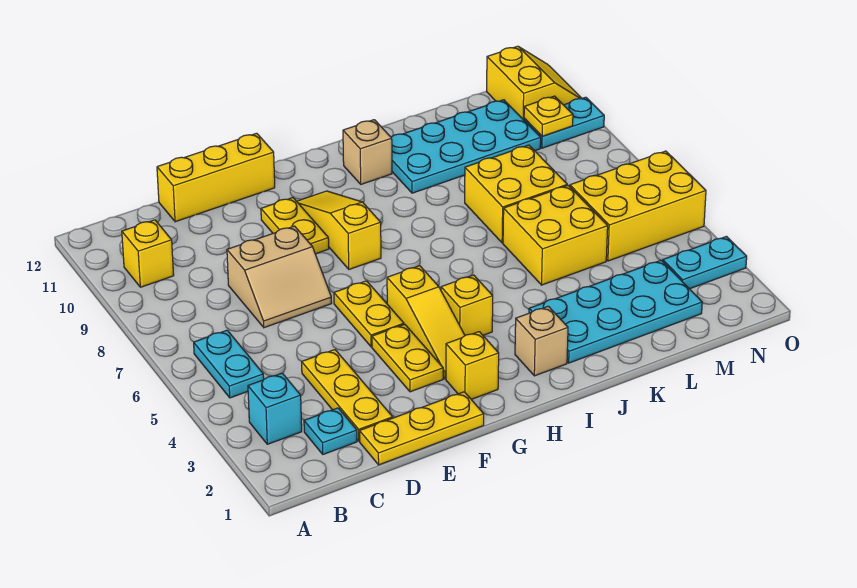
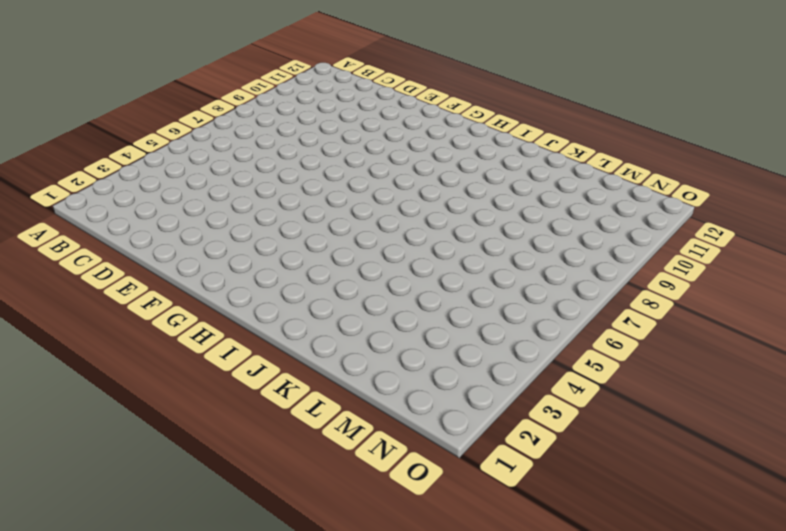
none -> cyan 1x1 brick [248,373,302,444]
none -> cyan 1x2 plate [194,330,264,398]
none -> yellow 1x1 brick [122,220,174,287]

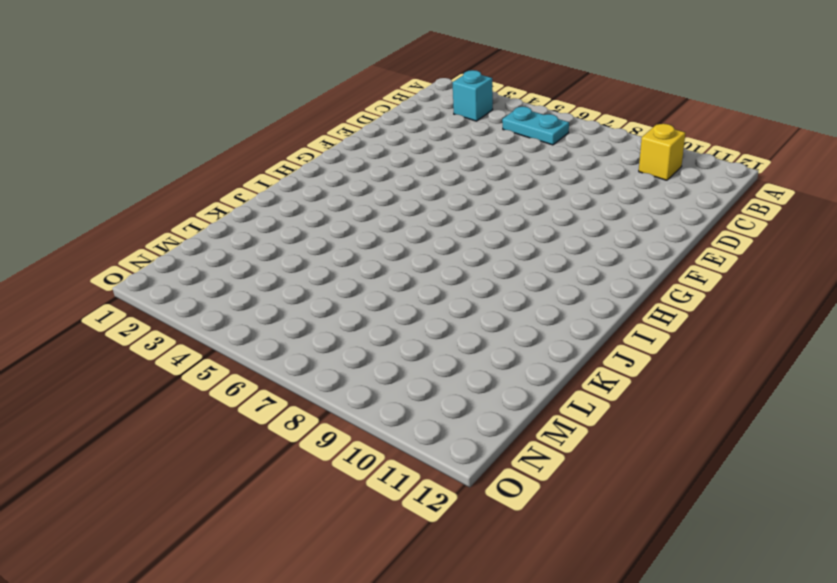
none -> cyan 1x1 plate [304,408,357,454]
none -> yellow 1x3 plate [360,392,484,465]
none -> yellow 1x3 plate [302,350,393,441]

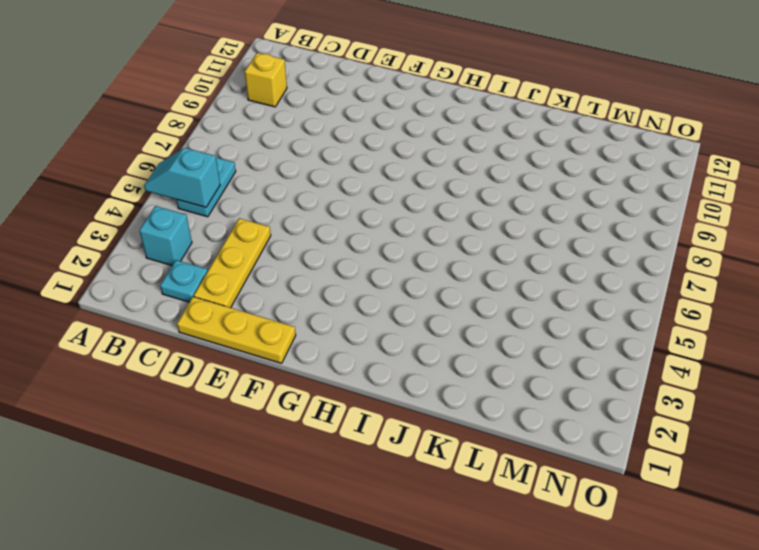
cyan 1x2 slope [144,148,220,207] -> none
none -> tan 2x2 slope [227,226,332,328]
none -> yellow 1x3 brick [157,133,275,222]
none -> yellow 1x2 plate [372,324,443,392]

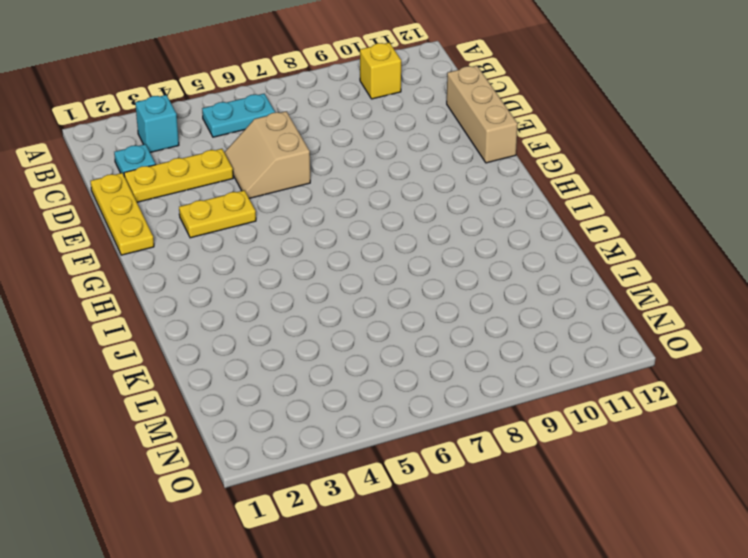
tan 2x2 slope [224,111,310,198] -> tan 2x2 slope moved to [227,226,332,328]
tan 1x3 brick [447,66,518,163] -> yellow 1x3 brick [157,133,275,222]
none -> yellow 1x2 plate [334,281,404,347]
none -> yellow 1x2 plate [261,198,329,254]
none -> yellow 1x1 brick [446,332,499,399]

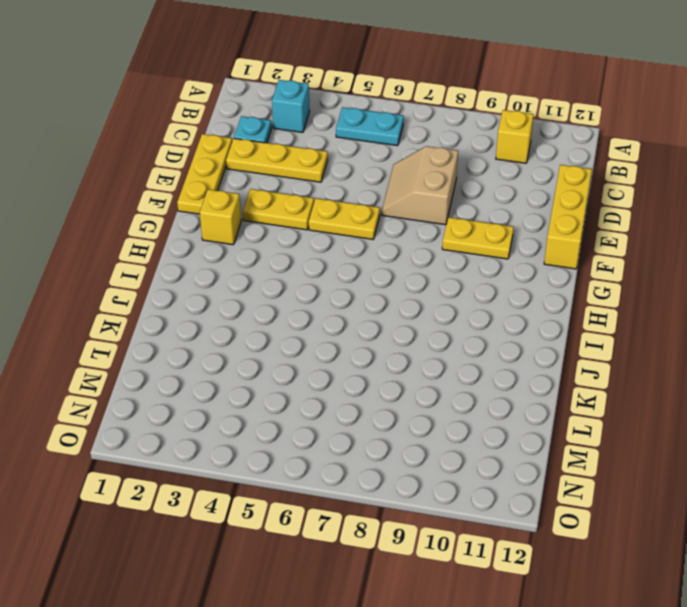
none -> yellow 1x3 slope [387,266,465,379]
none -> yellow 1x3 slope [297,191,381,269]
none -> yellow 1x1 brick [441,275,493,335]

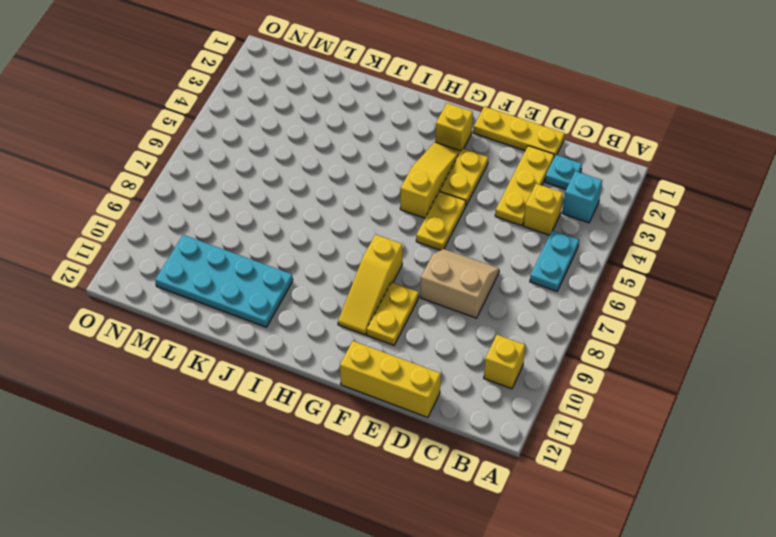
yellow 1x1 brick [523,184,563,235] -> yellow 1x1 brick moved to [441,275,493,335]
none -> tan 1x1 brick [515,306,568,376]
none -> tan 1x1 brick [343,120,392,184]
none -> cyan 2x4 plate [529,260,702,363]

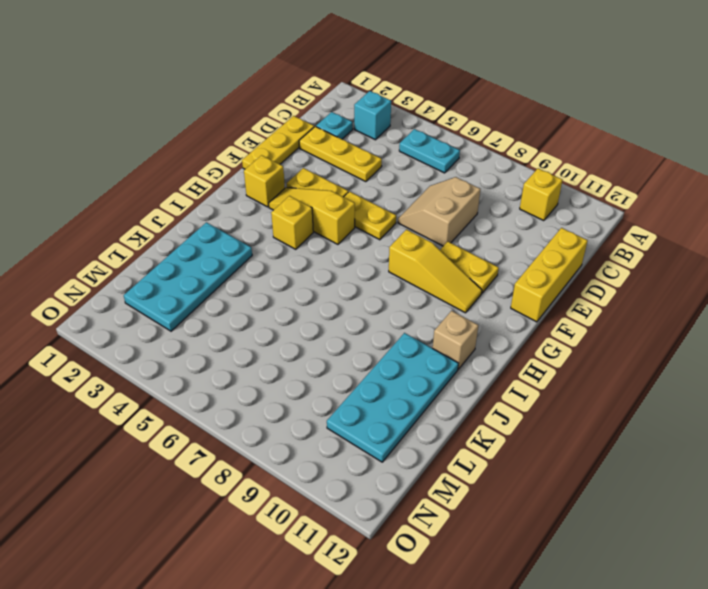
none -> tan 1x1 brick [515,306,568,376]
none -> yellow 2x2 brick [503,185,608,285]
none -> yellow 2x2 brick [465,145,567,243]

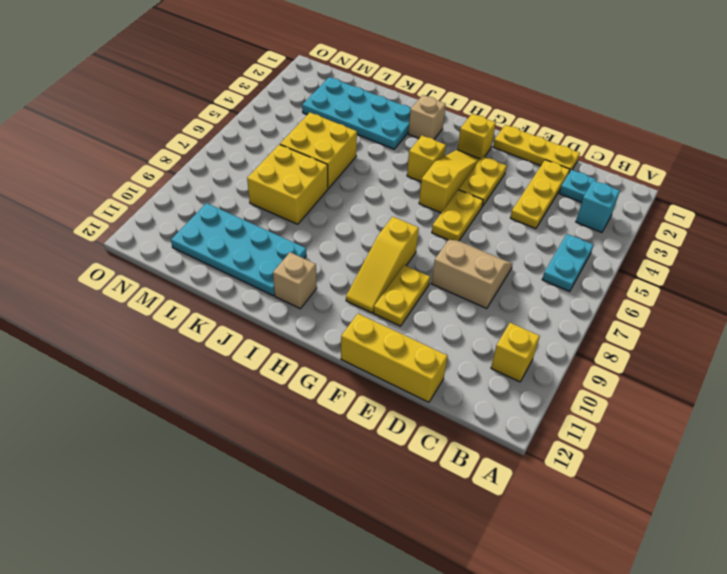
none -> yellow 2x3 brick [570,151,706,261]
none -> cyan 1x2 plate [663,237,747,289]
none -> cyan 1x2 plate [524,97,604,148]

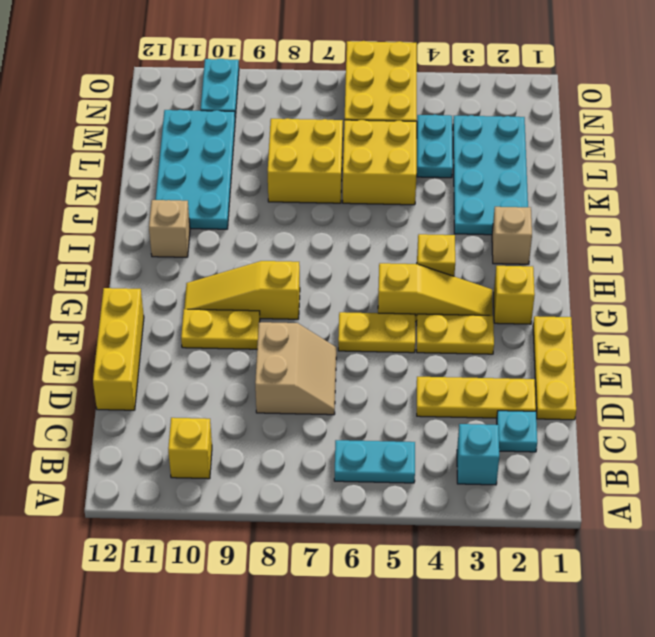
cyan 1x2 plate [417,115,453,178] -> cyan 1x2 plate moved to [663,237,747,289]
none -> yellow 2x2 slope [487,46,582,120]
none -> yellow 1x1 plate [524,96,573,136]

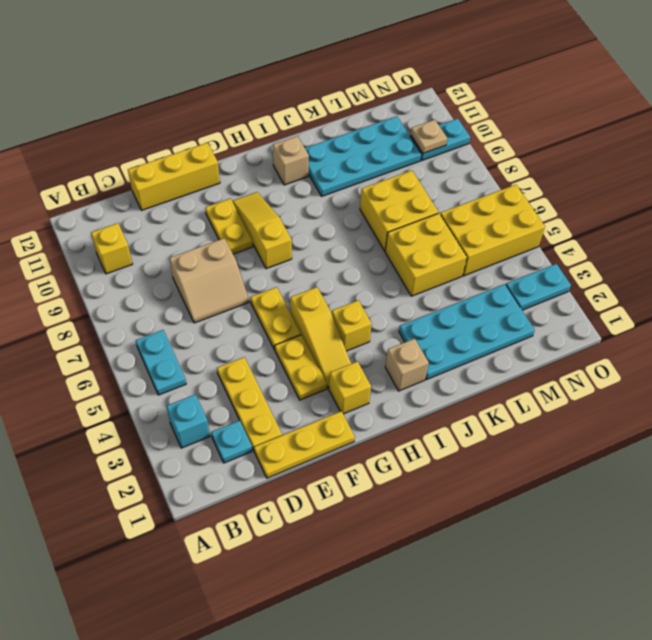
tan 1x1 plate [411,120,447,153] -> yellow 1x1 plate [524,96,573,136]
none -> yellow 2x2 slope [487,46,582,120]

